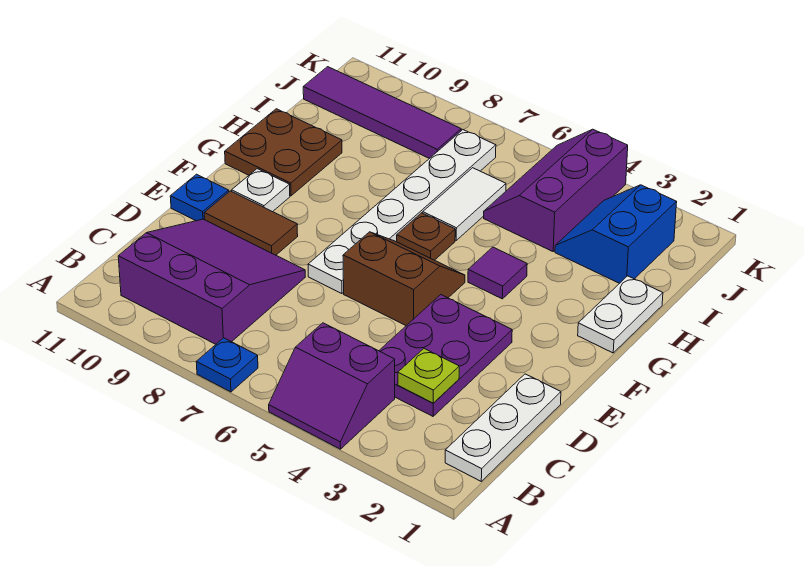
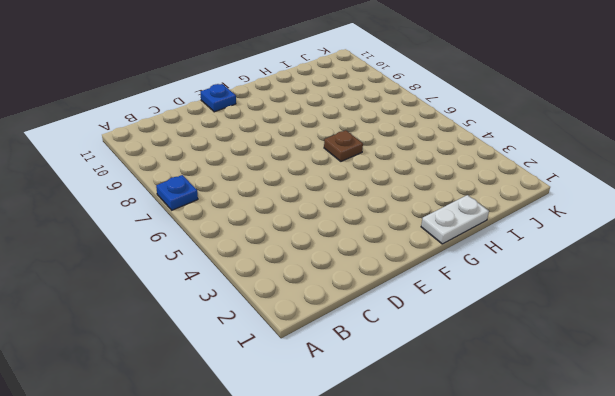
none -> purple 2x2 slope [269,323,395,449]
none -> white 1x3 plate [445,374,561,481]
none -> purple 3x3 slope [118,219,305,344]

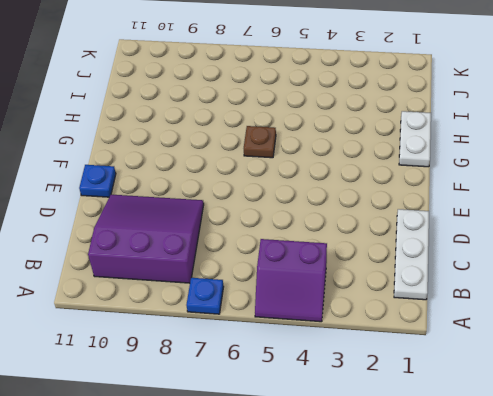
none -> purple 2x3 plate [379,295,512,416]
none -> brown 2x2 slope [343,232,465,326]
none -> white 1x6 plate [308,130,496,294]

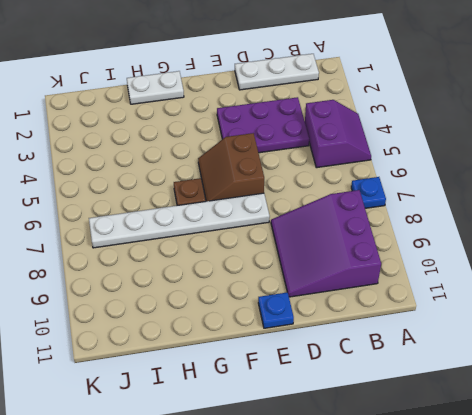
none -> brown 1x2 tile [204,191,298,255]
none -> white 1x1 plate [232,169,290,212]
none -> purple 1x1 tile [468,247,527,299]

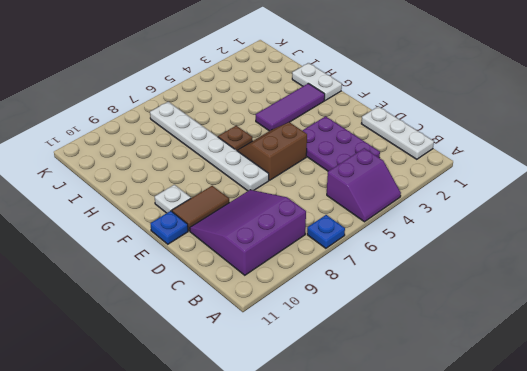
purple 1x3 tile [256,83,325,131] -> purple 1x1 tile [468,247,527,299]
none -> brown 2x2 plate [225,109,342,196]
none -> white 1x2 tile [423,168,506,240]
none -> blue 2x2 slope [555,185,677,283]

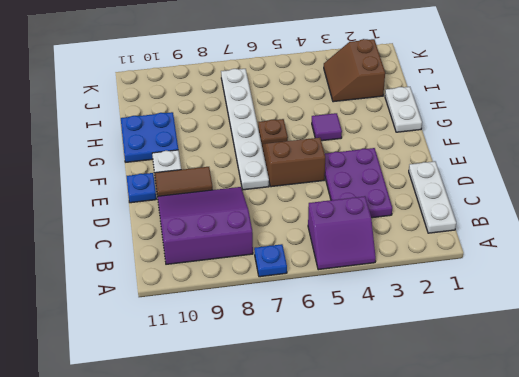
blue 2x2 plate [121,112,178,162] -> brown 2x2 plate [225,109,342,196]
brown 2x2 slope [324,39,385,102] -> blue 2x2 slope [555,185,677,283]
none -> white 1x2 tile [423,168,506,240]
none -> purple 2x3 slope [484,129,628,251]
none -> purple 1x4 tile [303,67,461,159]

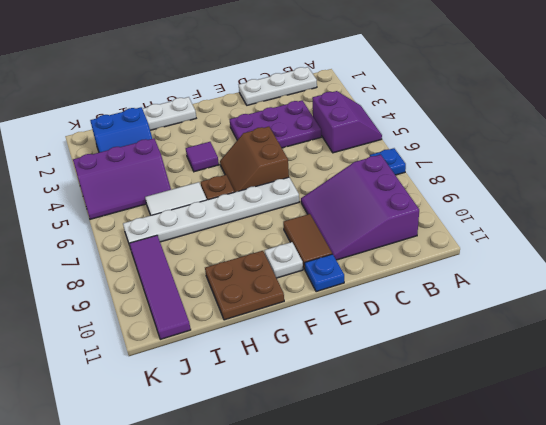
none -> lime 1x1 plate [398,349,459,403]

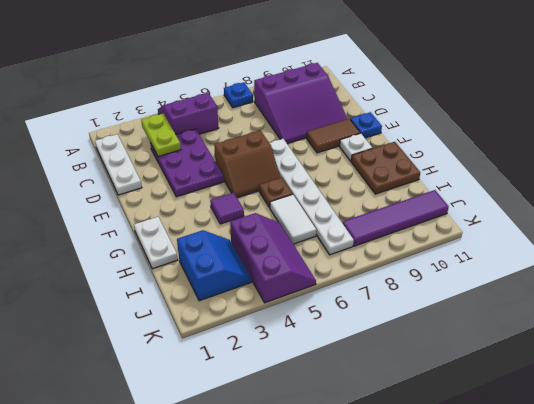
lime 1x2 plate [141,114,181,157] -> lime 1x1 plate [398,349,459,403]

